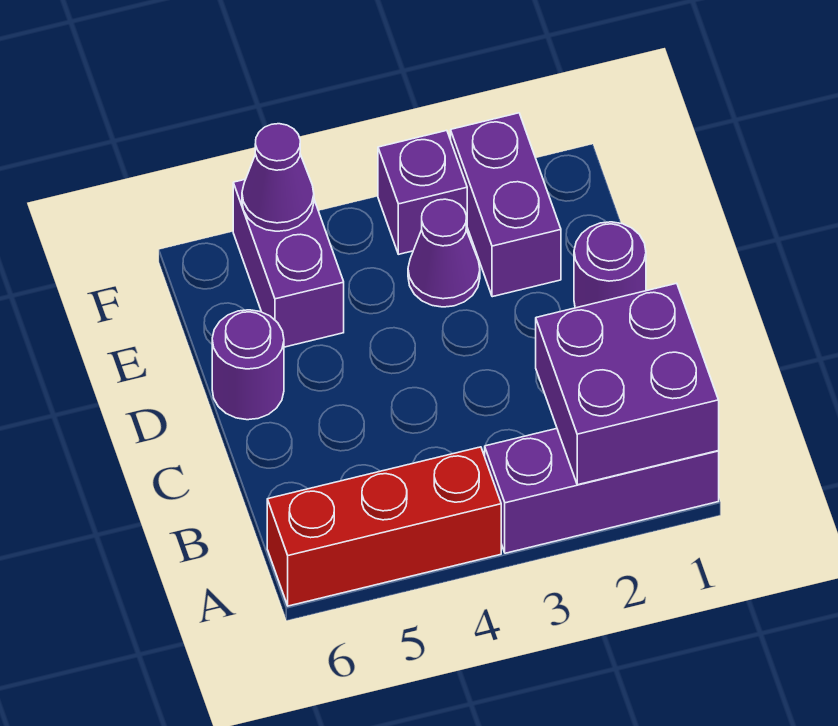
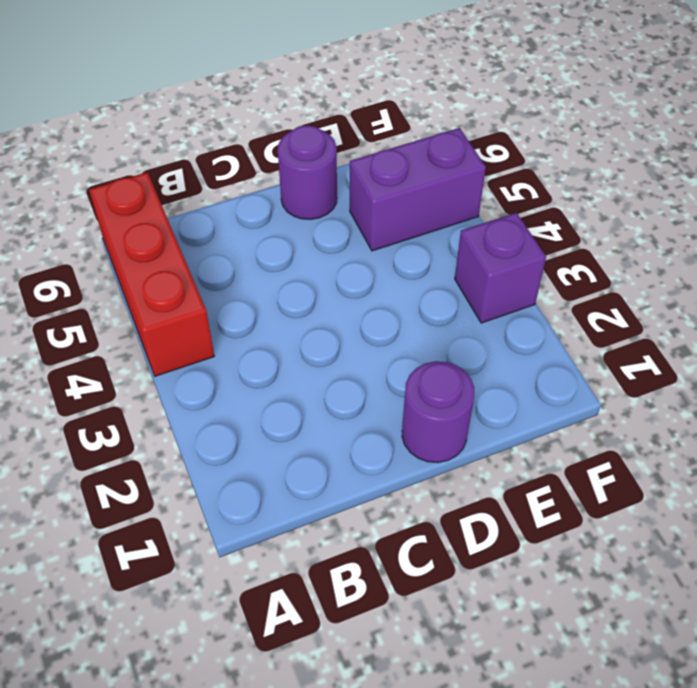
none -> purple 1x3 brick [485,429,719,553]
none -> purple 1x2 brick [451,113,561,297]

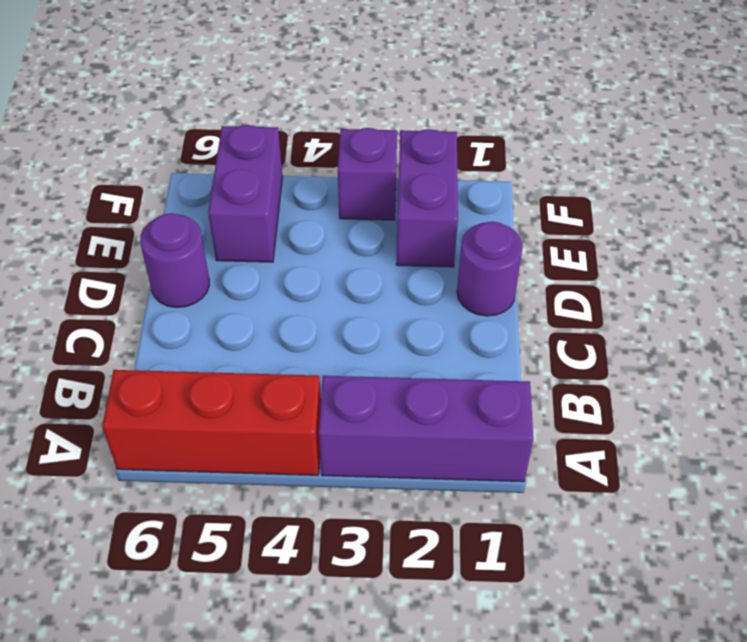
none -> purple 1x1 cone [408,199,480,307]
none -> purple 2x2 brick [536,283,719,485]

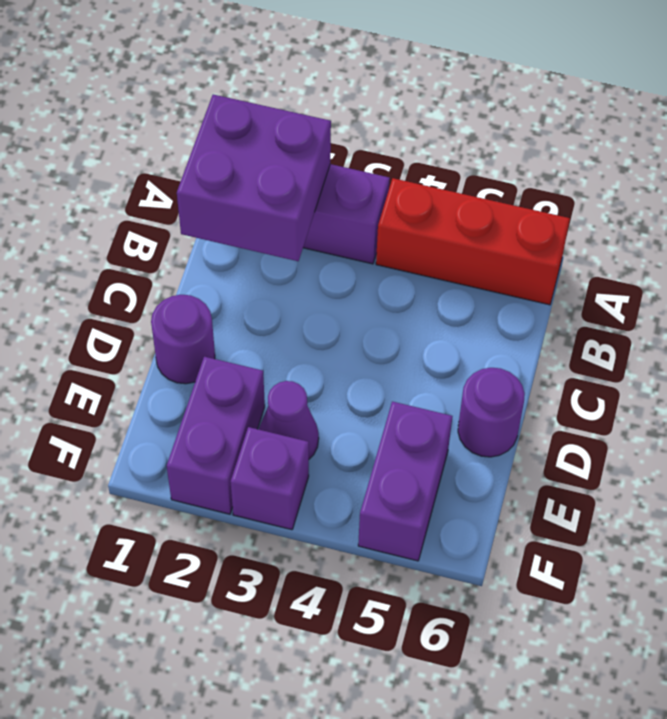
none -> purple 1x1 cone [242,124,314,231]

